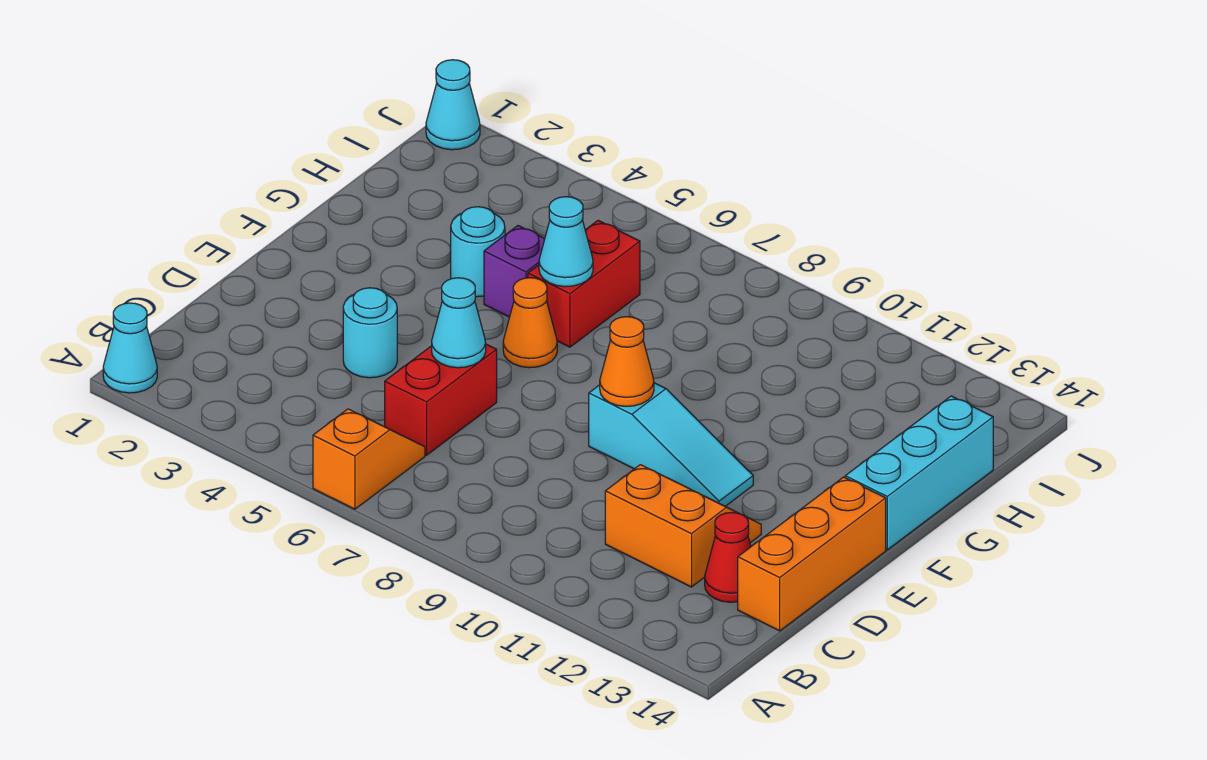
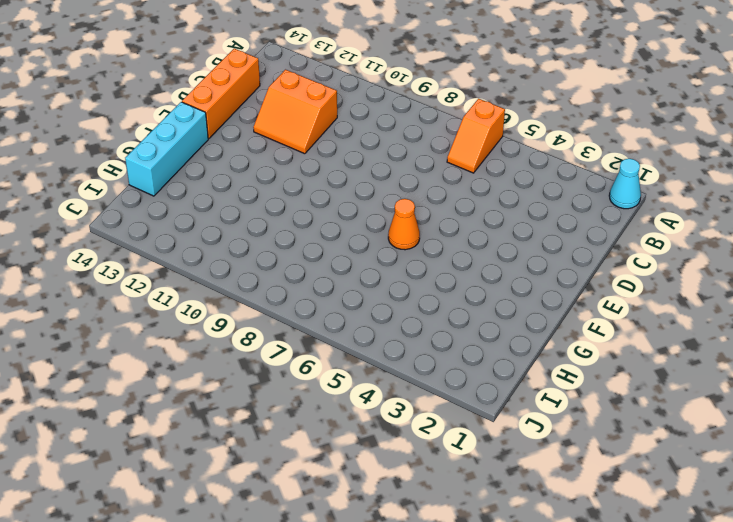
none -> red 1x2 brick [385,344,497,455]
none -> red 1x1 cone [705,512,751,602]
none -> cyan 1x1 round brick [343,288,397,378]

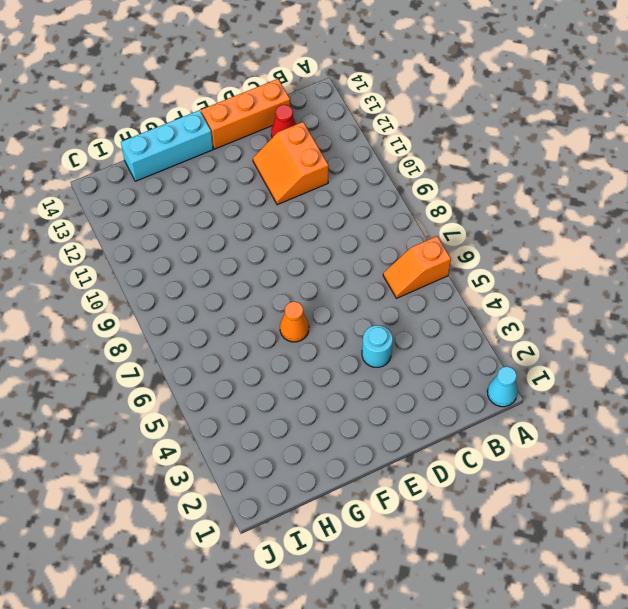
none -> red 1x2 brick [385,344,497,455]
none -> cyan 1x3 slope [589,383,753,506]
none -> cyan 1x1 round brick [451,207,505,297]

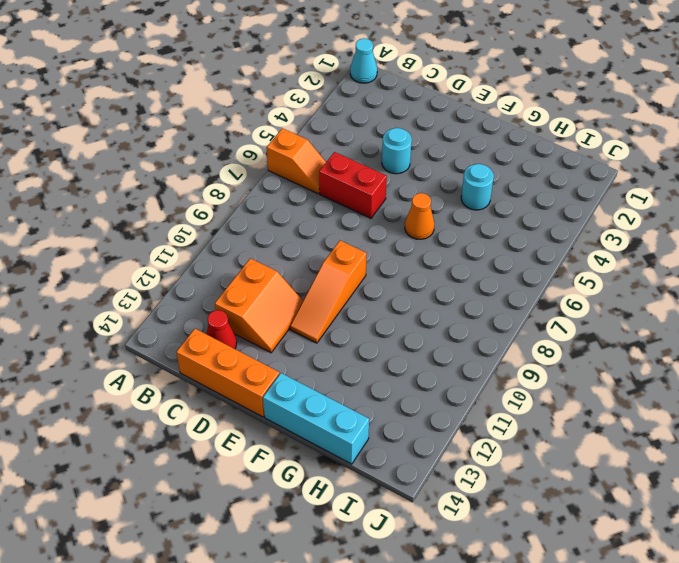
orange 1x3 slope [290,241,367,343] -> cyan 1x3 slope [589,383,753,506]
none -> purple 1x1 brick [484,226,545,317]
none -> red 1x2 brick [528,220,640,347]
none -> cyan 1x1 cone [426,60,480,150]

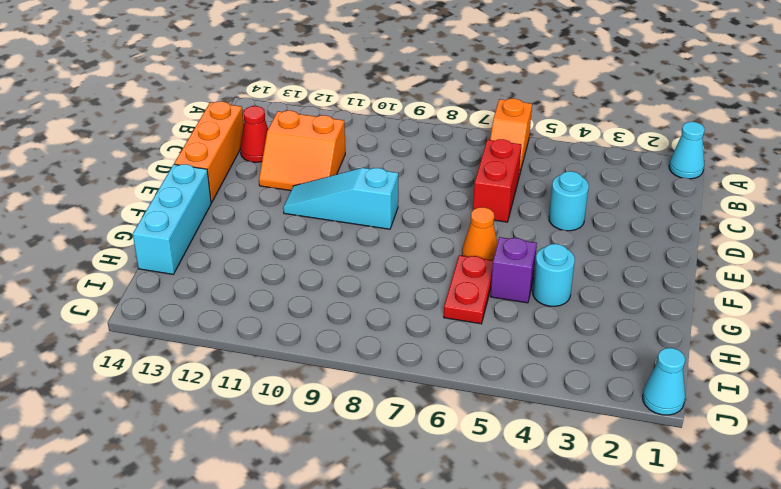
red 1x2 plate [444,255,493,324] -> red 1x2 brick [528,220,640,347]
none -> cyan 1x1 cone [432,278,486,368]
none -> orange 1x1 cone [600,317,654,406]
none -> cyan 1x1 cone [539,197,593,287]

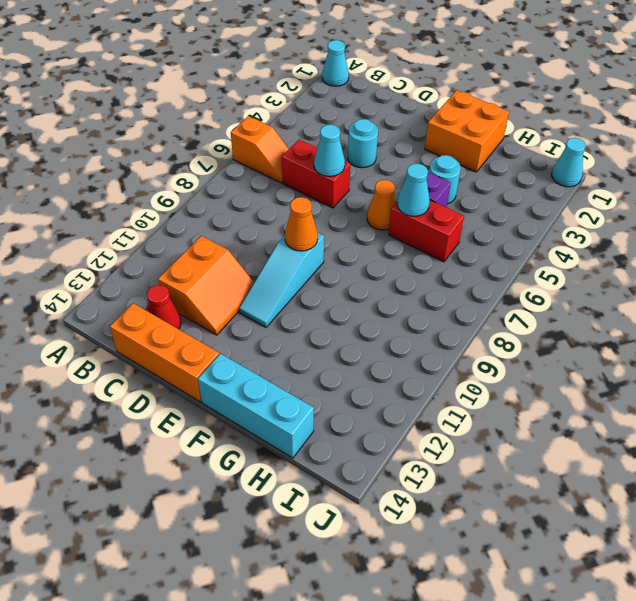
orange 2x2 brick [425,90,509,172] -> none

